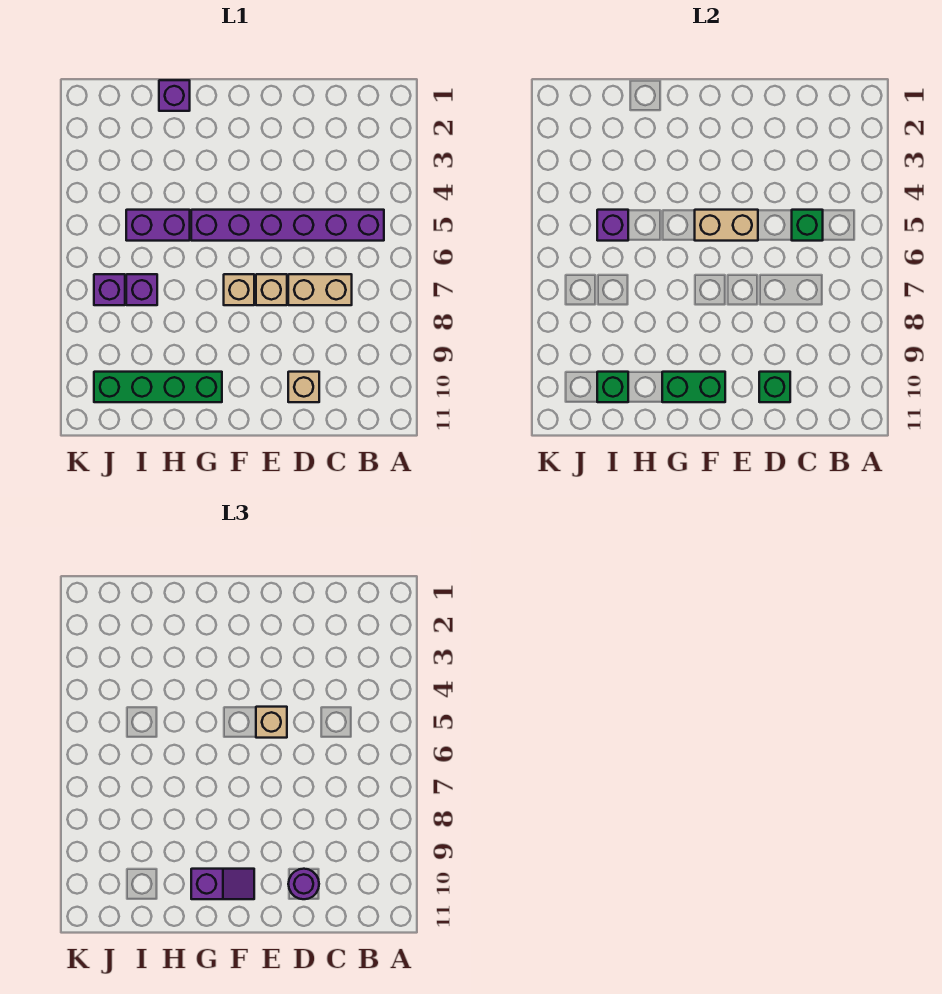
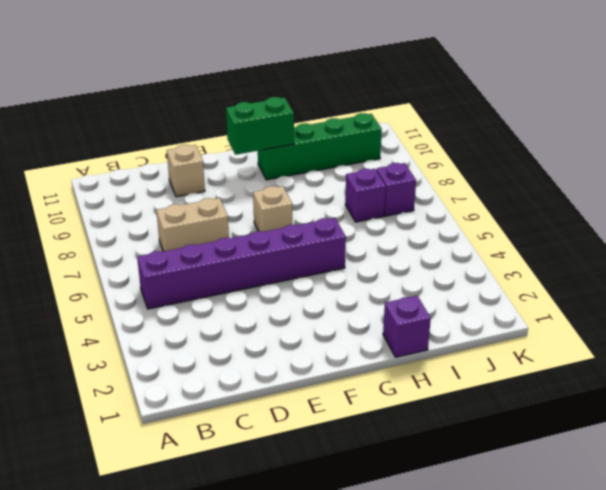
none -> tan 1x1 brick [256,274,287,305]
none -> purple 1x2 brick [126,210,190,241]
none -> green 1x1 brick [792,210,823,241]

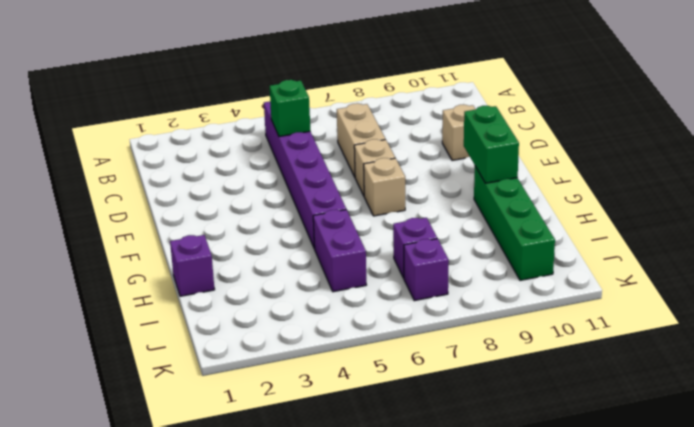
none -> green 1x1 brick [759,372,790,402]
none -> tan 1x2 brick [695,210,758,241]
none -> purple 1x1 brick [597,210,628,241]

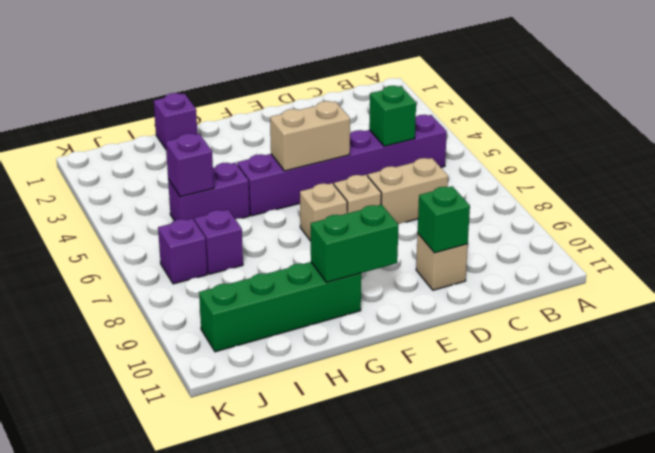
none -> green 1x1 brick [597,372,628,402]
none -> purple 1x1 round brick [288,869,319,899]
none -> tan 1x1 brick [256,707,287,738]

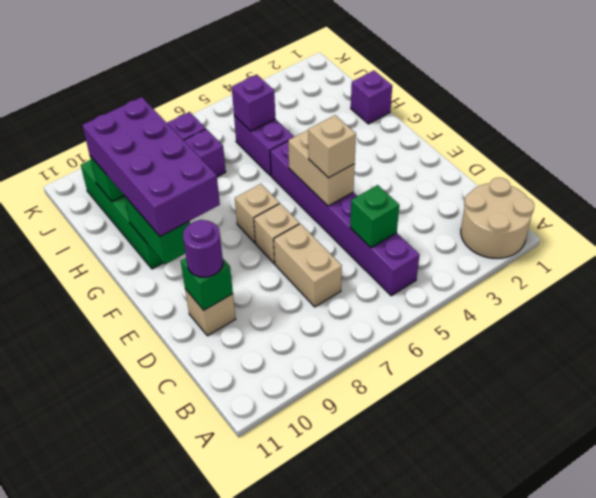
tan 2x2 round brick [461,178,534,258] -> none
purple 2x4 brick [82,97,220,237] -> purple 1x2 slope [191,869,254,899]

